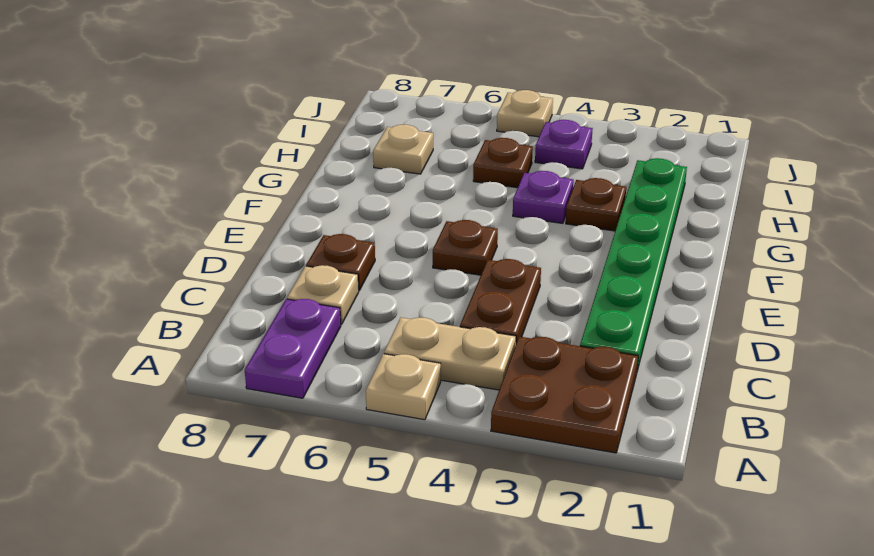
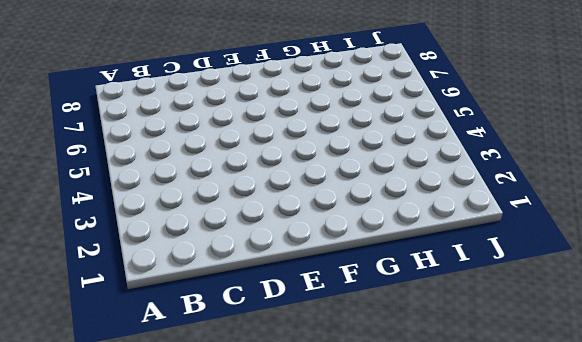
none -> brown 2x2 plate [491,337,638,453]
none -> tan 1x1 plate [366,354,441,420]
none -> purple 1x2 plate [245,299,341,398]

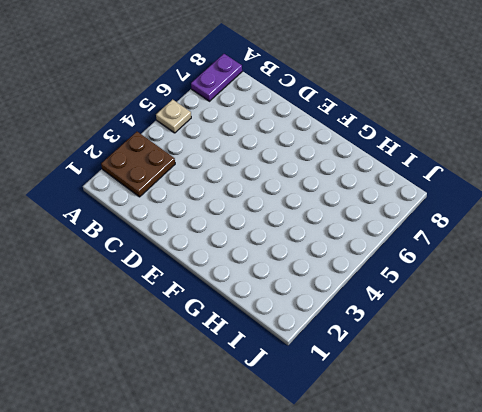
purple 1x2 plate [191,54,242,101] -> purple 1x2 plate turned to [245,299,341,398]
none -> tan 1x2 plate [384,317,516,390]
none -> green 1x6 plate [580,158,687,371]
none -> brown 1x2 plate [460,259,541,343]

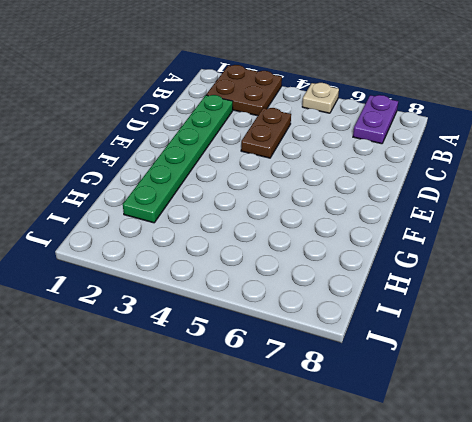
none -> tan 1x2 plate [384,317,516,390]
none -> tan 1x1 plate [287,265,359,325]
none -> brown 1x1 plate [306,234,375,291]

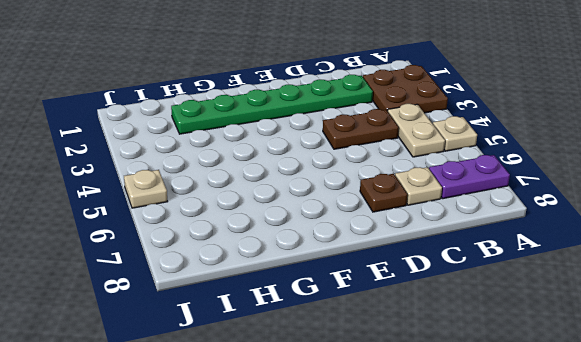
none -> brown 1x1 plate [433,220,498,275]
none -> brown 1x1 plate [566,178,626,231]
none -> purple 1x1 plate [513,171,574,223]

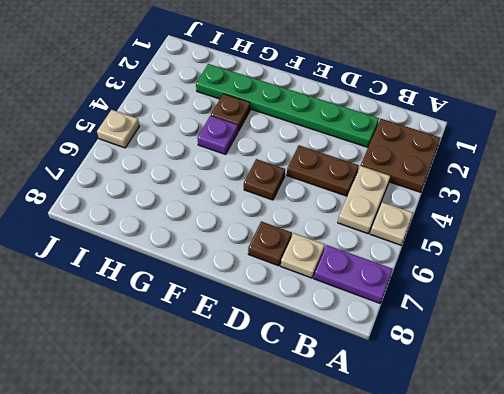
none -> brown 1x1 plate [473,138,533,188]
none -> tan 1x1 plate [373,125,433,174]
none -> purple 1x1 plate [535,120,593,169]

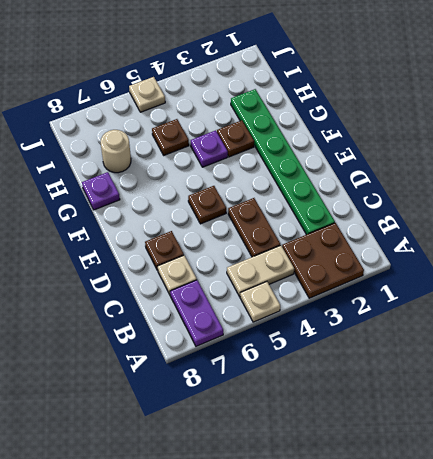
purple 1x1 plate [82,172,120,210] -> purple 1x1 plate moved to [535,120,593,169]
tan 1x1 round brick [101,130,131,173] -> tan 1x1 plate [373,125,433,174]

